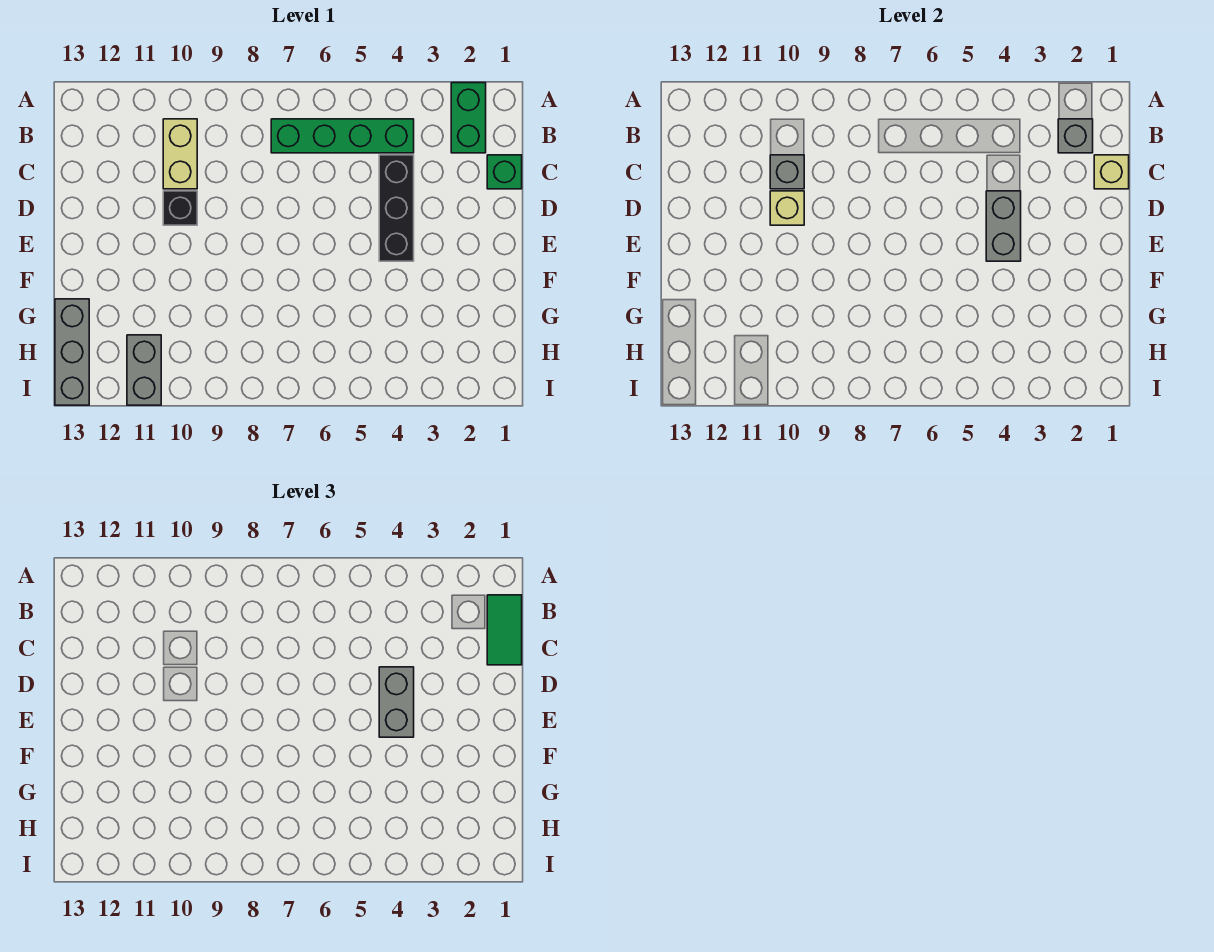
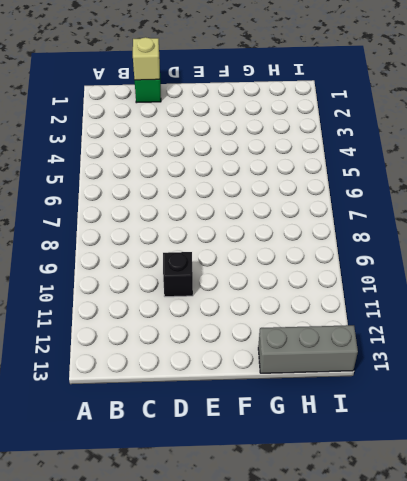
none -> green 1x2 brick [451,83,486,153]
none -> green 1x4 brick [271,119,414,153]
none -> tan 1x2 brick [163,119,197,189]

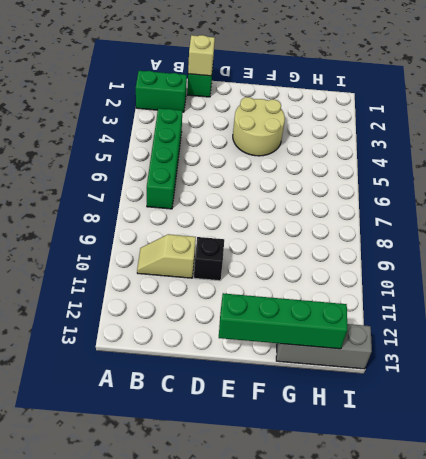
tan 1x2 slope [137,234,196,278] -> tan 1x2 brick [163,119,197,189]
tan 2x2 round brick [233,97,285,156] -> black 1x3 brick [379,155,414,261]
green 1x4 brick [219,293,347,349] -> none
none -> grey 1x2 brick [127,335,161,405]
none -> grey 1x1 brick [1058,119,1093,153]
none -> grey 1x1 brick [770,155,804,189]

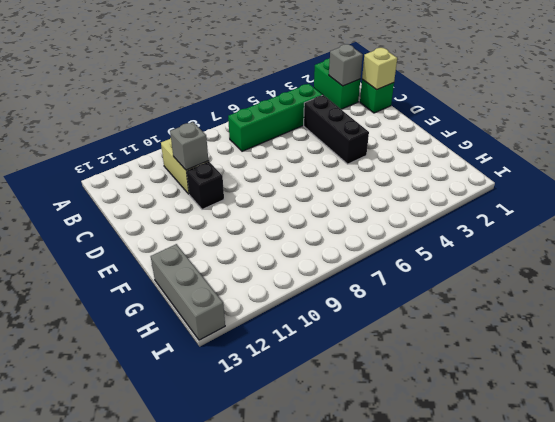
none -> grey 1x2 brick [127,335,161,405]
none -> grey 1x2 brick [986,191,1021,261]
none -> tan 1x1 brick [770,191,804,225]

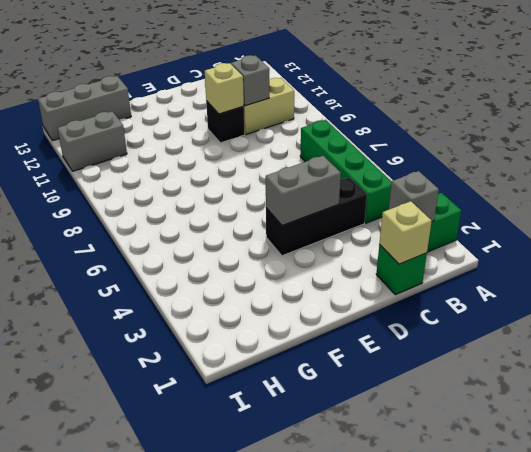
none -> green 1x2 tile [487,595,522,665]
none -> grey 1x2 brick [379,667,414,737]

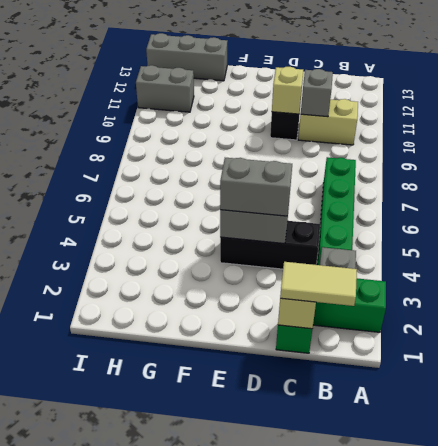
tan 1x2 tile [280,262,357,306] -> green 1x2 tile [487,595,522,665]

